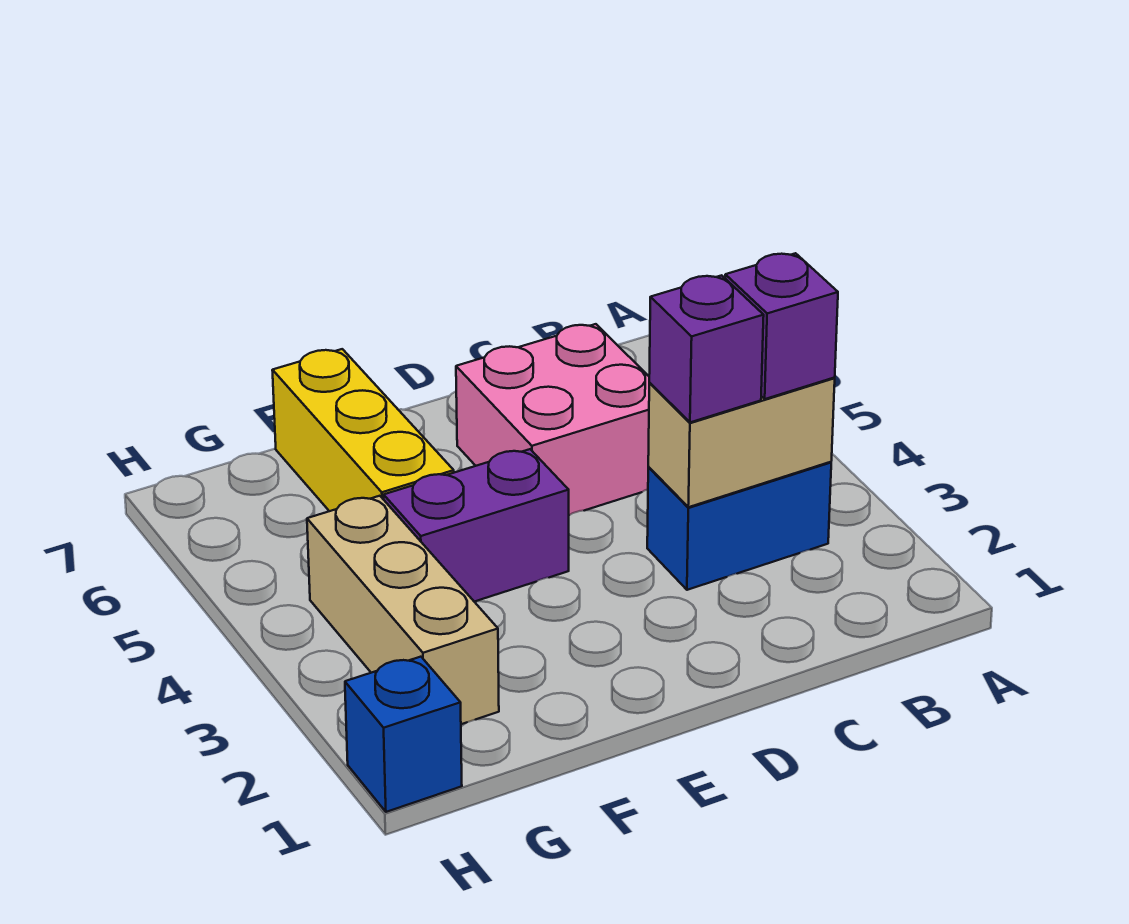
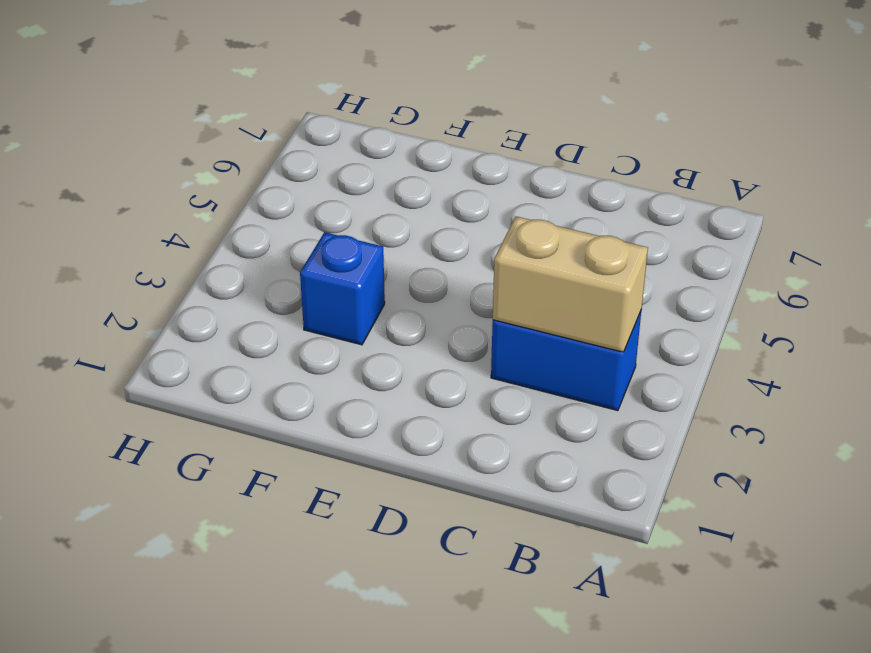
blue 1x1 brick [300,232,385,345] -> blue 1x1 brick moved to [345,657,462,812]
none -> pink 2x2 brick [456,324,650,515]
none -> purple 1x2 brick [384,449,569,602]

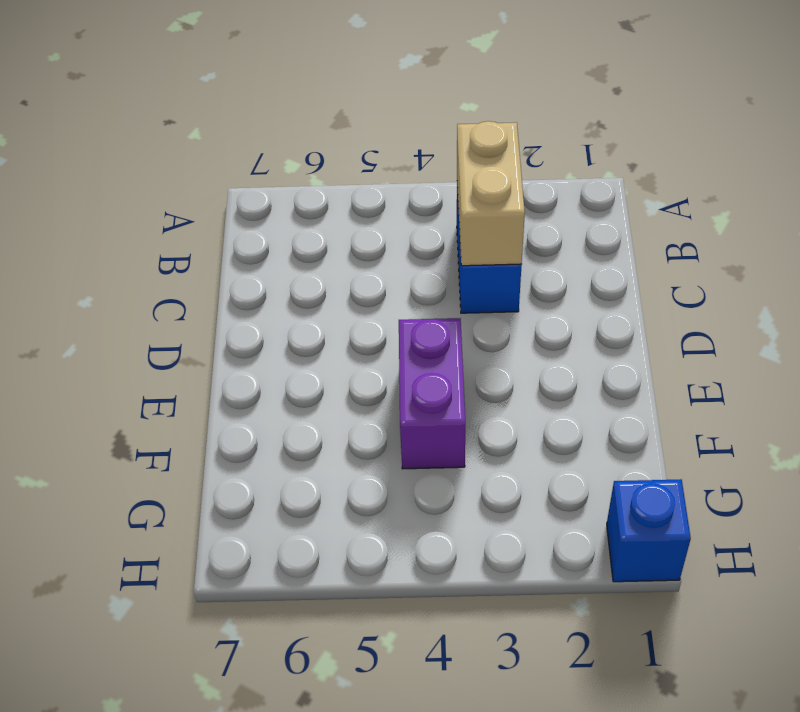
none -> pink 2x2 brick [456,324,650,515]
none -> yellow 1x3 brick [272,349,454,511]

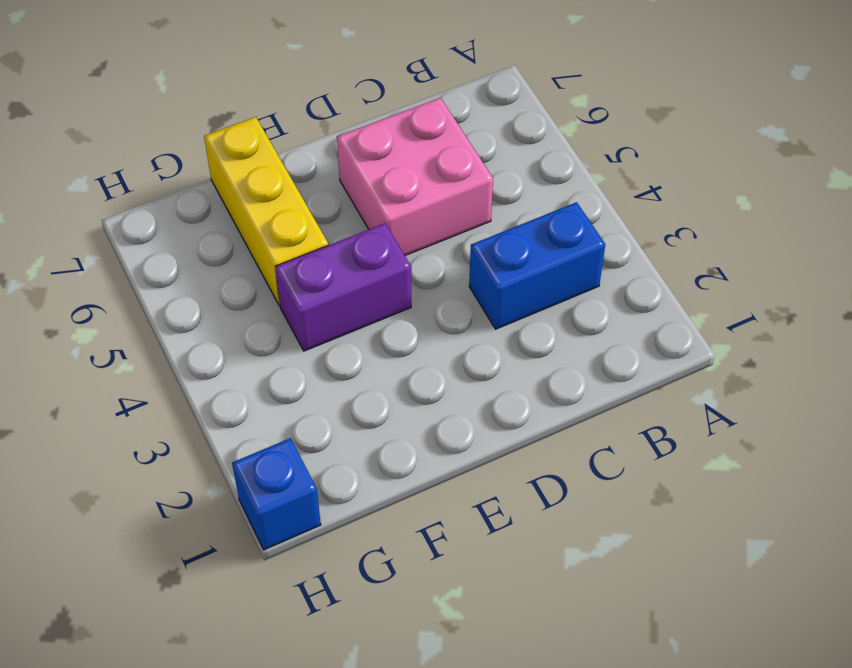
none -> tan 1x3 brick [307,496,499,724]
none -> tan 1x2 brick [648,378,835,507]

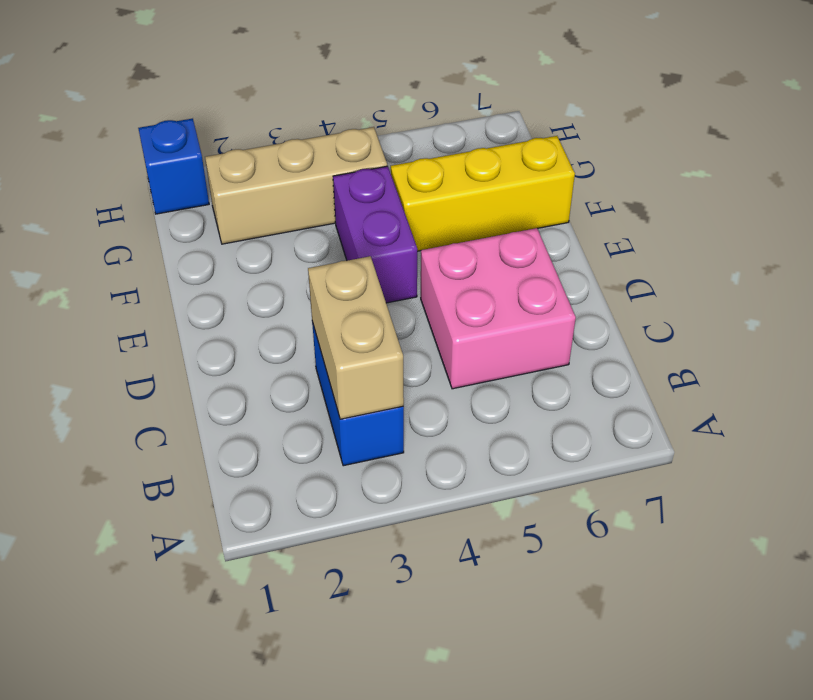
none -> purple 1x1 brick [725,253,838,399]
none -> purple 1x1 brick [649,275,764,422]

